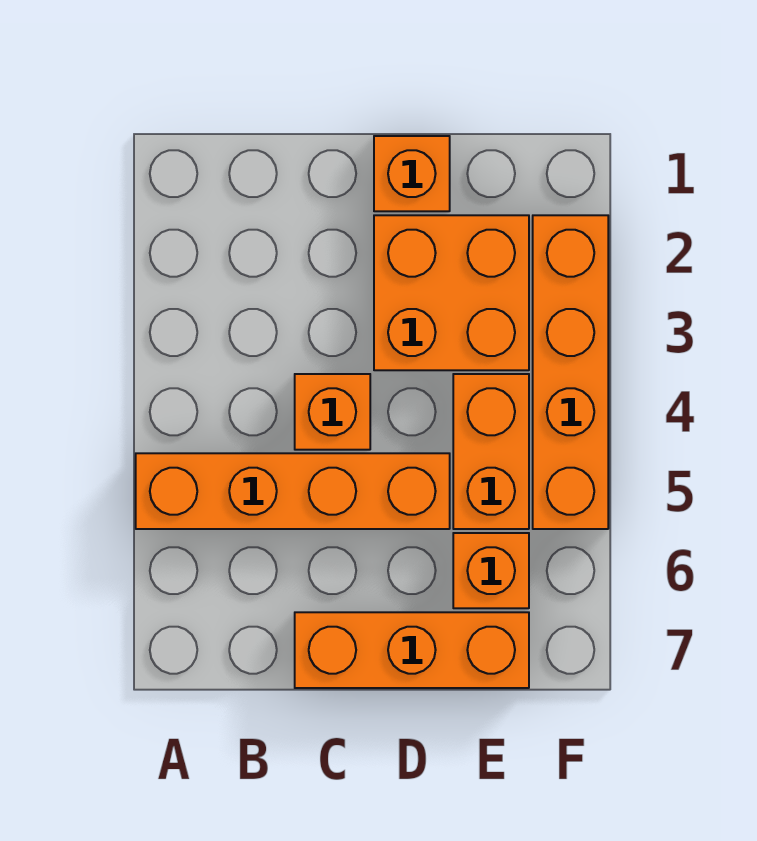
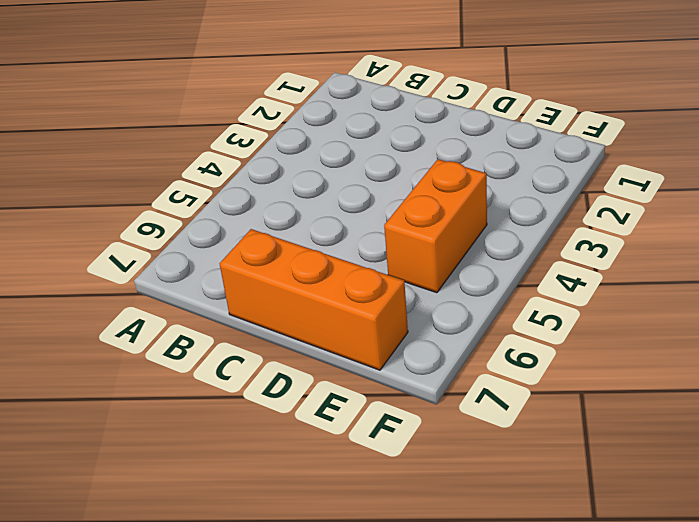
none -> orange 1x4 brick [136,453,450,529]
none -> orange 1x1 brick [295,374,370,450]

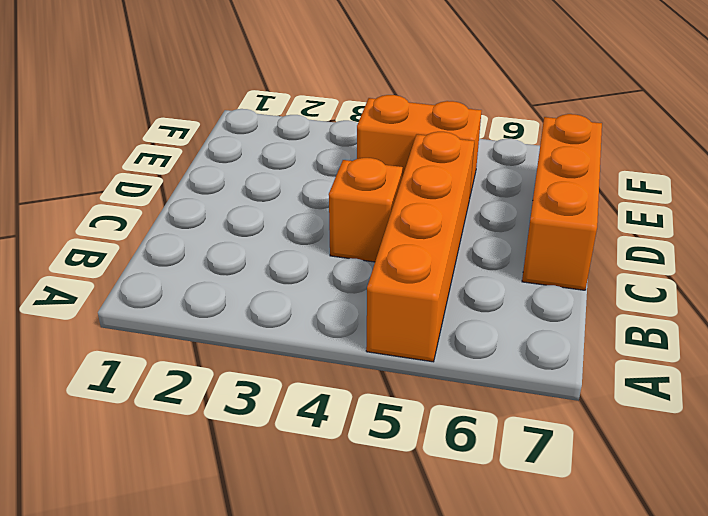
none -> orange 1x1 brick [374,136,450,211]
none -> orange 2x2 brick [374,215,529,370]

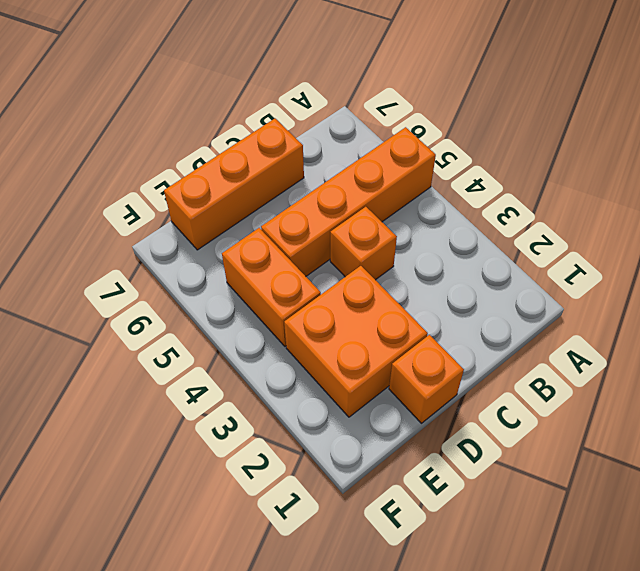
none -> orange 1x1 brick [453,533,529,608]
none -> orange 1x4 brick [533,215,608,529]

